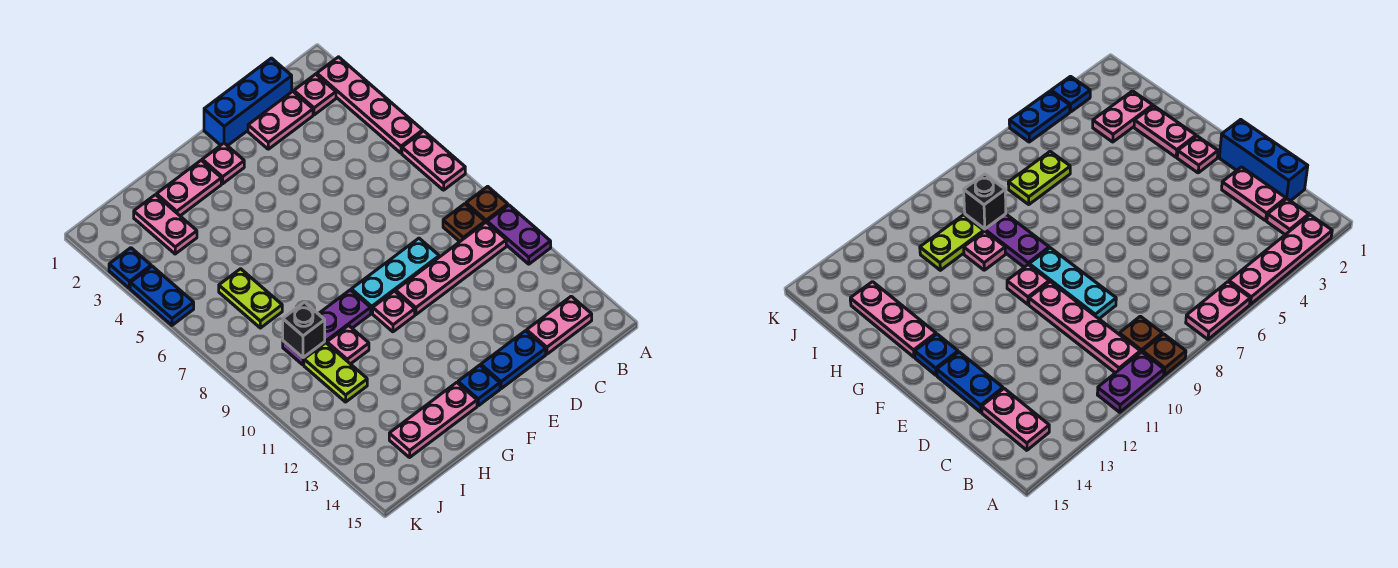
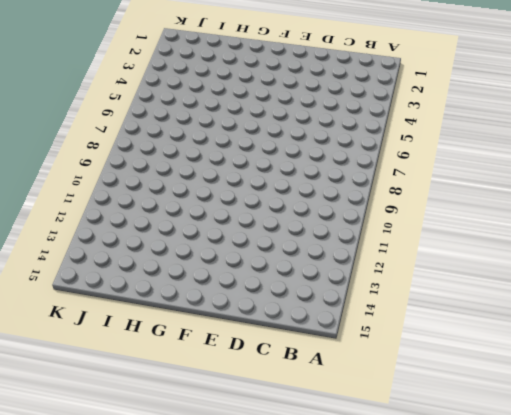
none -> pink 1x4 plate [317,57,423,153]
none -> pink 1x2 plate [402,131,465,190]
none -> brown 1x1 plate [466,186,508,222]

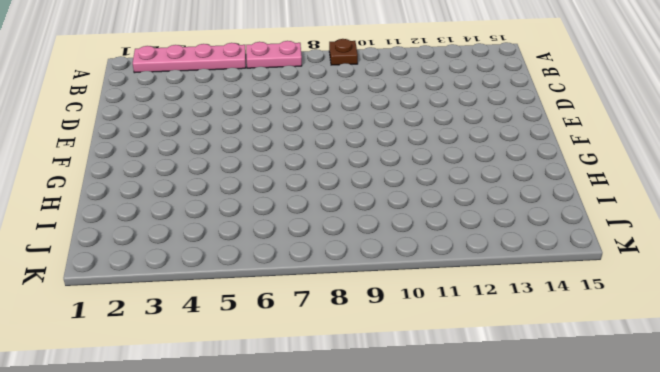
none -> purple 1x2 plate [487,205,551,264]
none -> pink 1x1 plate [294,74,336,115]
none -> brown 1x1 plate [443,204,485,241]

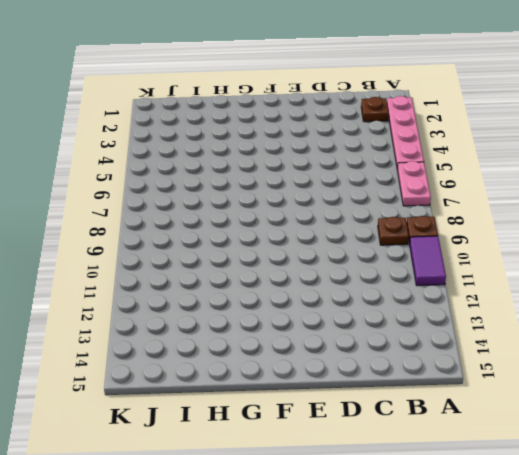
purple 1x2 tile [410,236,446,286] -> purple 1x2 plate [487,205,551,264]
brown 1x1 plate [361,97,388,122] -> pink 1x1 plate [294,74,336,115]
none -> pink 1x4 plate [396,222,506,315]
none -> pink 1x2 plate [527,296,592,354]
none -> blue 1x3 brick [204,58,292,146]

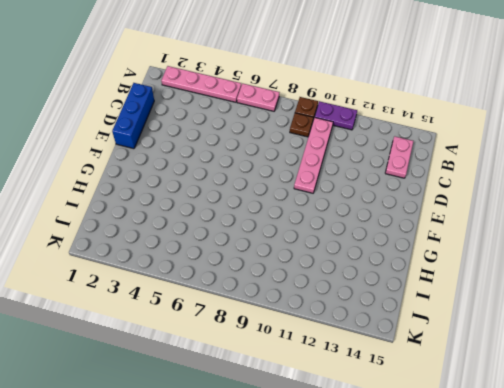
none -> pink 1x1 plate [294,74,336,115]
none -> pink 1x2 plate [248,91,313,149]
none -> cyan 1x3 plate [351,238,439,313]

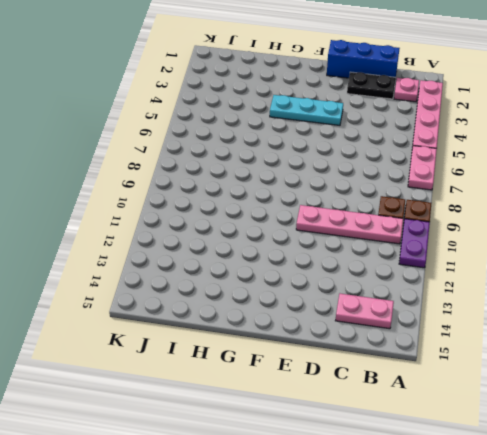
black 1x2 plate [347,72,396,99] -> pink 1x2 plate [248,91,313,149]
cyan 1x3 plate [270,95,343,125] -> cyan 1x3 plate moved to [351,238,439,313]
none -> blue 1x2 plate [481,331,546,389]
none -> pink 1x1 plate [202,143,244,184]
none -> pink 1x1 plate [373,291,415,332]

